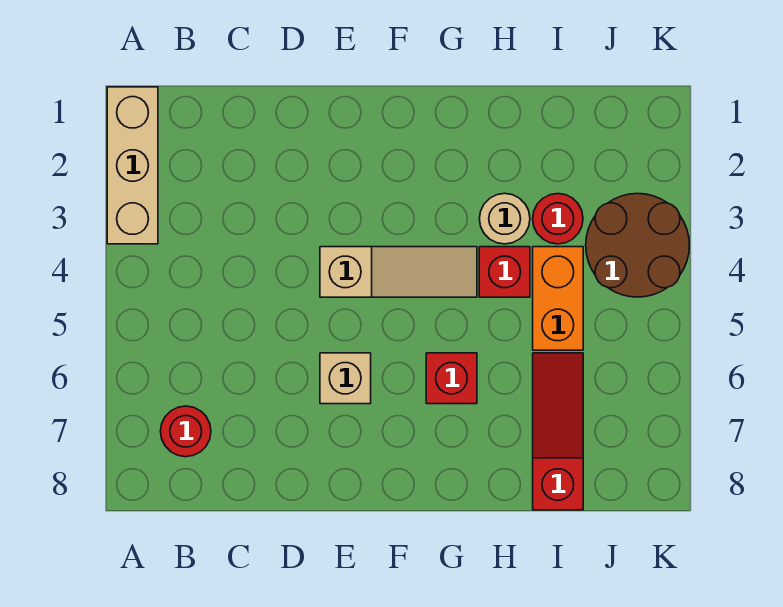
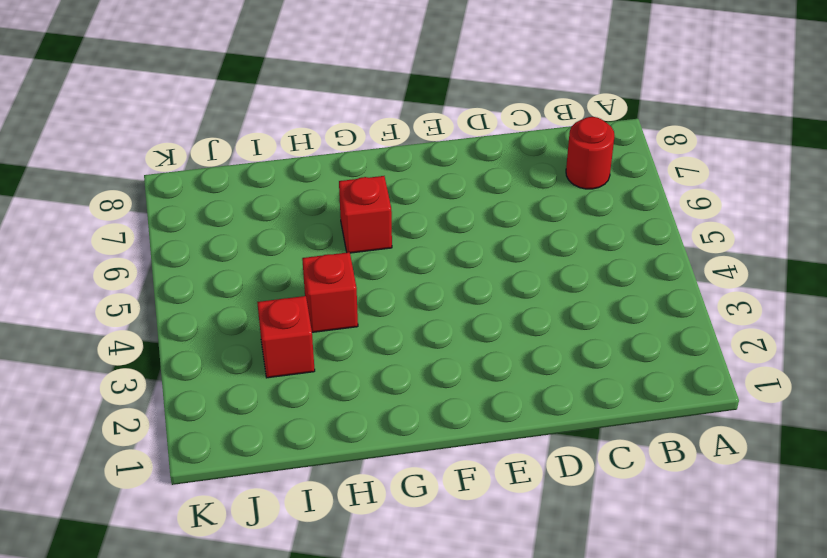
red 1x1 brick [257,296,315,378] -> red 1x1 round brick [533,194,583,244]
none -> tan 1x3 brick [107,87,158,244]
none -> tan 1x3 slope [320,247,477,297]

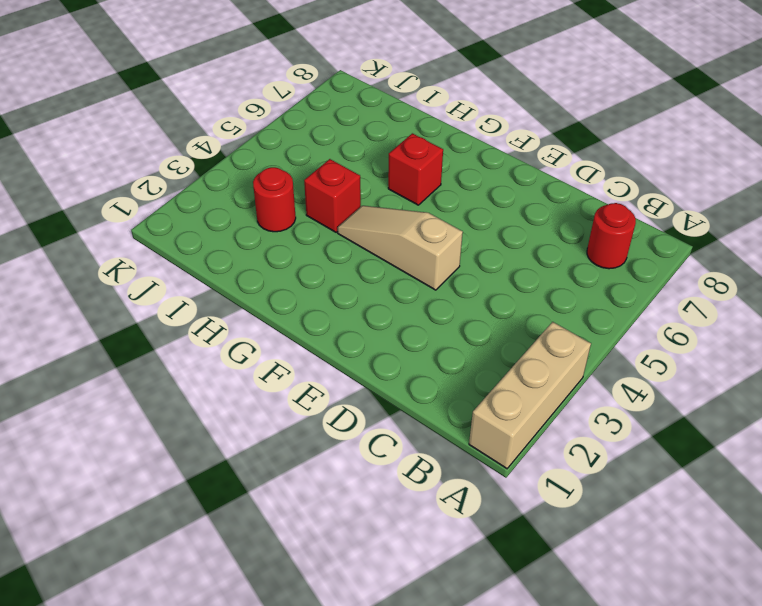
none -> tan 1x1 brick [320,353,371,404]
none -> tan 1x1 round brick [479,193,530,244]

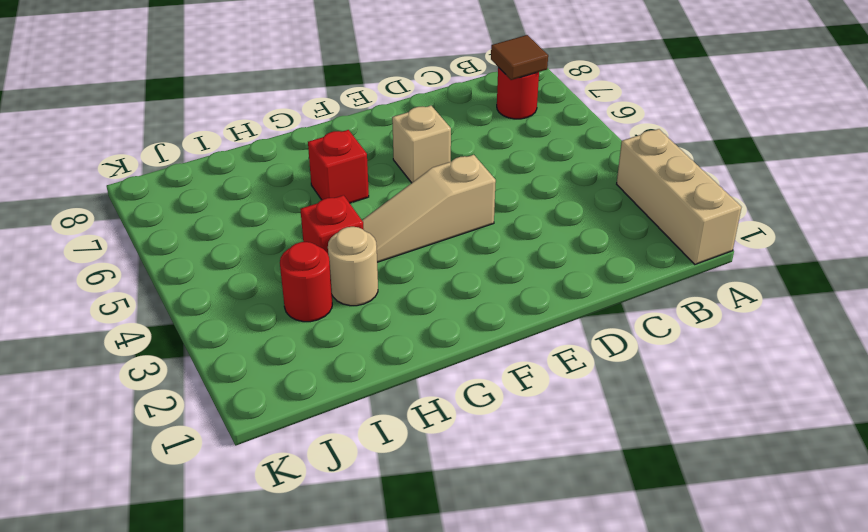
brown 1x1 tile [491,35,548,80] -> none
none -> orange 1x2 brick [533,247,583,350]
none -> red 1x3 slope [533,353,583,510]

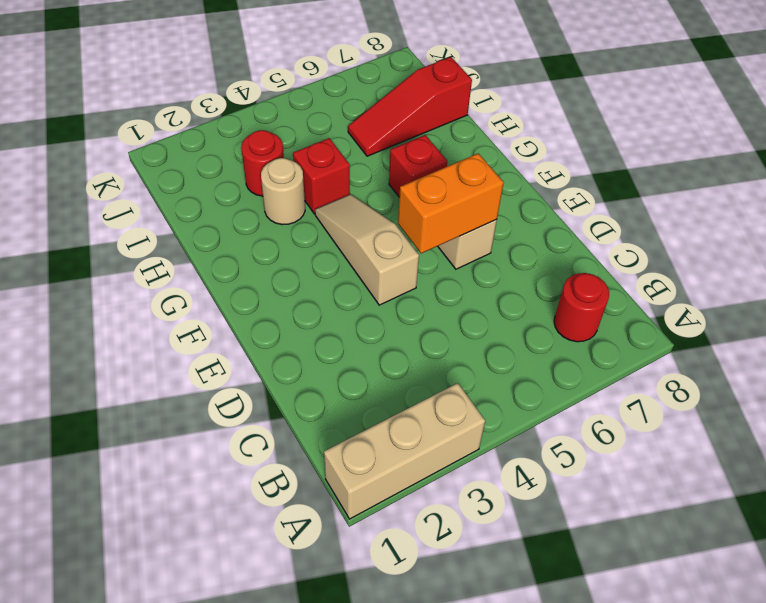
orange 1x2 brick [398,153,504,254] -> orange 1x2 brick moved to [533,247,583,350]
none -> brown 2x2 round brick [586,193,689,297]

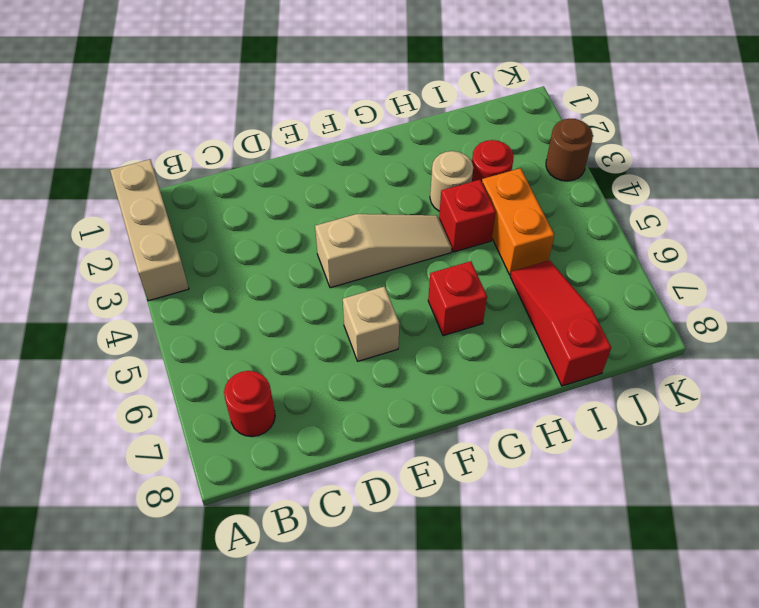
brown 1x1 round brick [546,119,593,181] -> brown 2x2 round brick [586,193,689,297]

